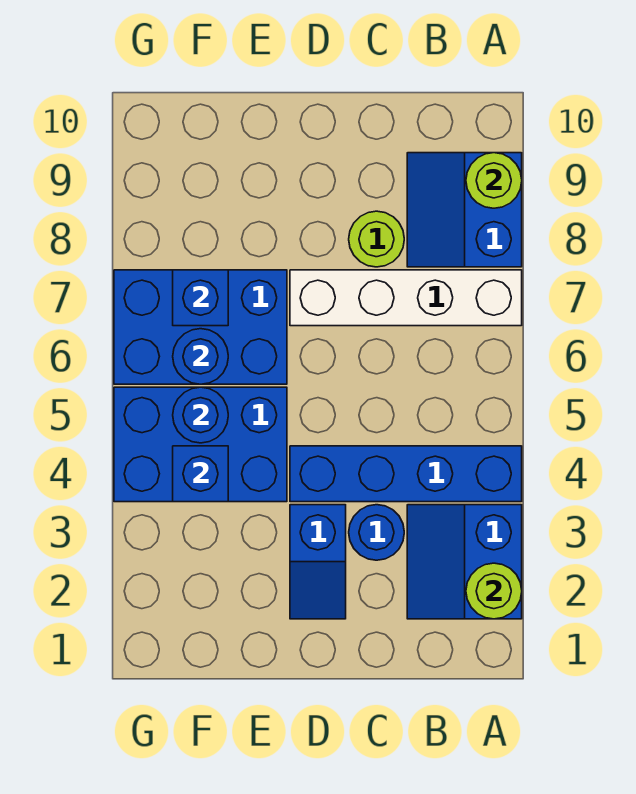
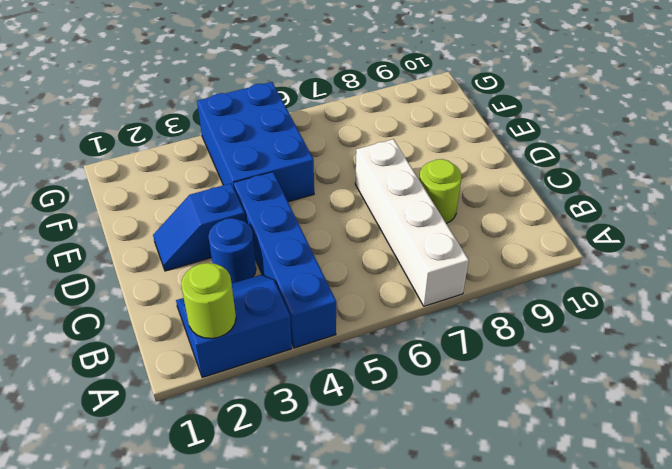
none -> blue 2x2 slope [407,153,522,267]
none -> blue 2x3 brick [114,270,287,384]
none -> lime 1x1 round brick [466,153,522,208]

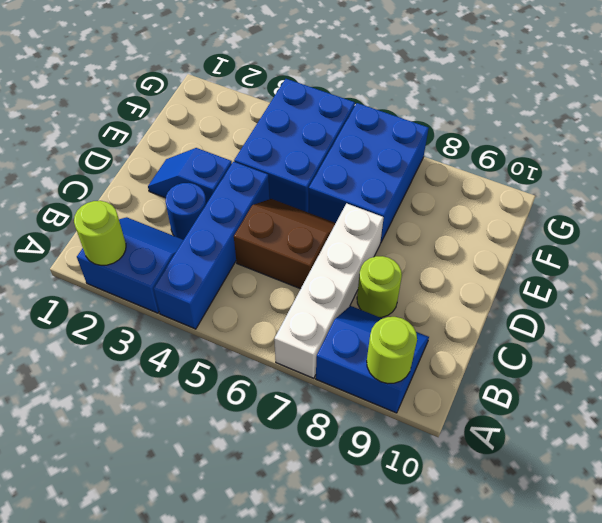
brown 2x2 slope [234,199,336,289] -> none
none -> blue 1x1 brick [173,446,228,502]
none -> blue 1x1 round brick [173,387,228,443]
none -> blue 1x1 round brick [173,329,228,384]

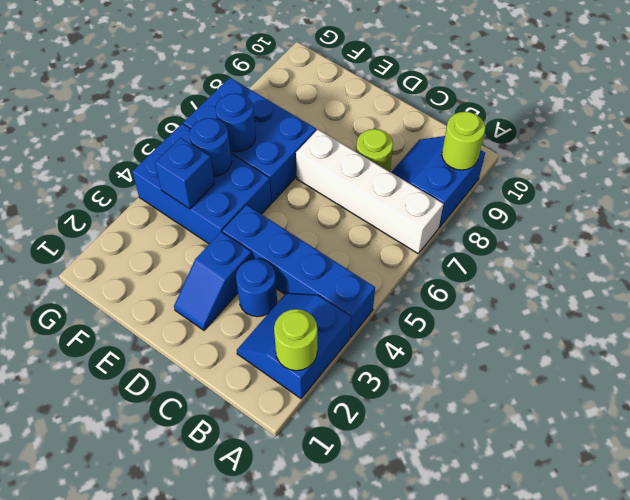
none -> blue 1x1 brick [173,270,228,326]

